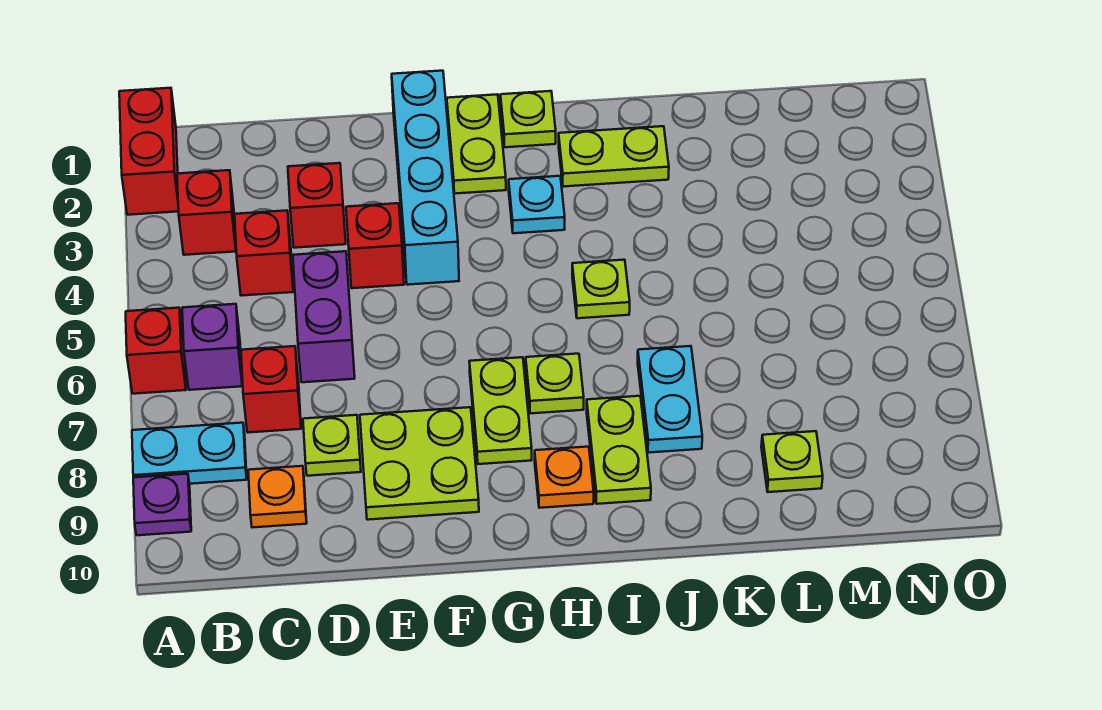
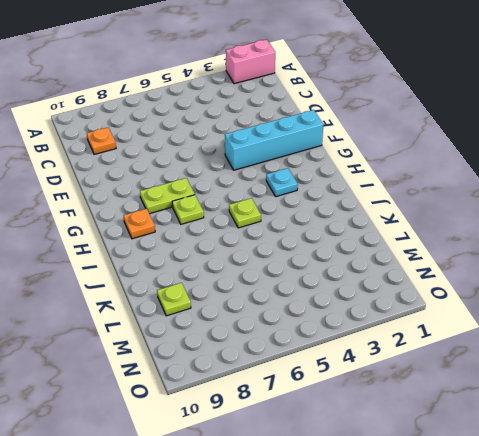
pink 1x2 brick [226,39,275,84] -> red 1x2 brick [119,88,179,215]
none -> red 1x1 brick [126,308,186,394]
none -> cyan 1x2 plate [132,423,247,484]
none -> purple 1x1 plate [133,474,191,535]

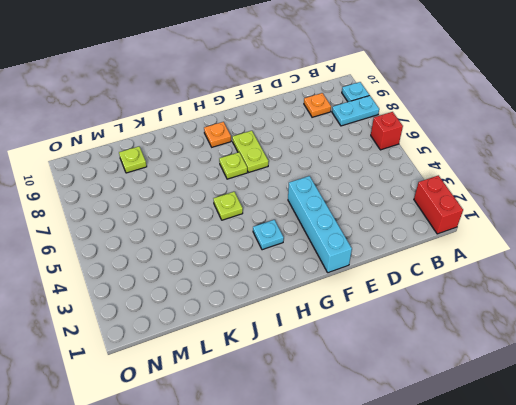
cyan 1x1 plate [342,82,369,102] -> purple 1x1 plate [133,474,191,535]
none -> red 1x1 brick [177,170,236,255]
none -> purple 1x1 brick [182,304,242,390]
none -> red 1x1 brick [235,210,293,296]

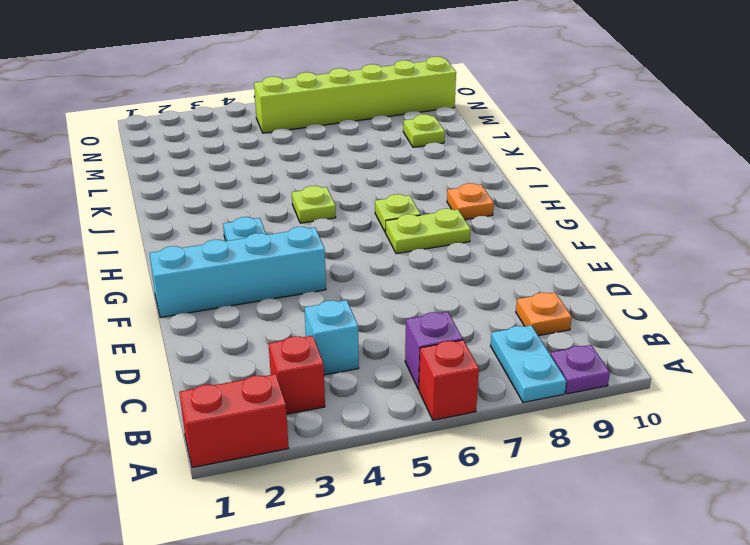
cyan 1x1 brick [305,300,359,375] -> red 1x1 brick [235,210,293,296]
lime 1x6 brick [254,57,456,133] -> none
none -> red 1x1 brick [241,346,301,433]
none -> red 1x1 brick [288,163,346,248]
none -> purple 1x2 brick [293,251,355,382]

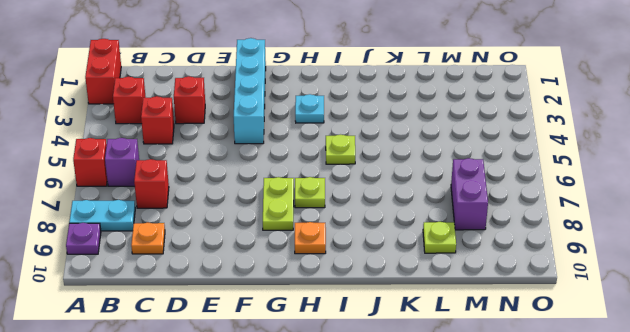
purple 1x2 brick [451,158,488,230] -> purple 1x2 brick moved to [293,251,355,382]
none -> lime 1x1 plate [303,415,361,476]
none -> red 1x1 brick [346,203,404,288]
none -> lime 2x2 plate [360,407,479,520]

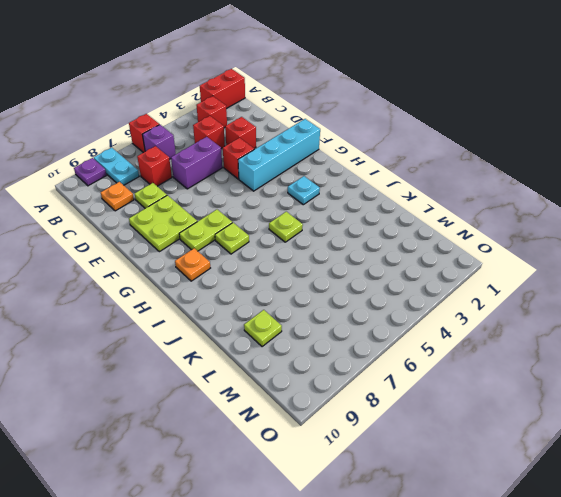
none -> lime 1x2 plate [447,94,506,194]
none -> lime 1x1 plate [500,91,556,147]
none -> lime 1x2 plate [559,126,669,187]

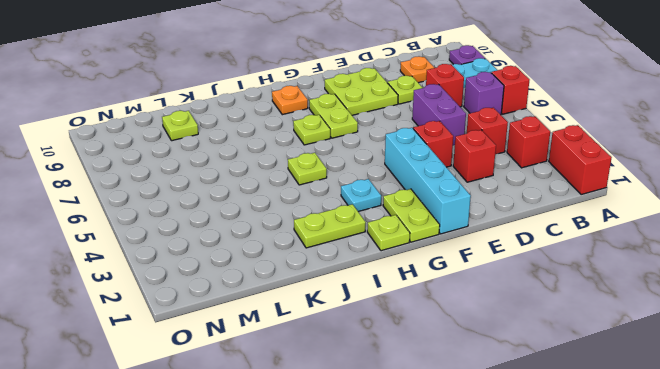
none -> lime 1x2 plate [587,396,651,504]
none -> cyan 1x2 plate [638,346,702,453]

